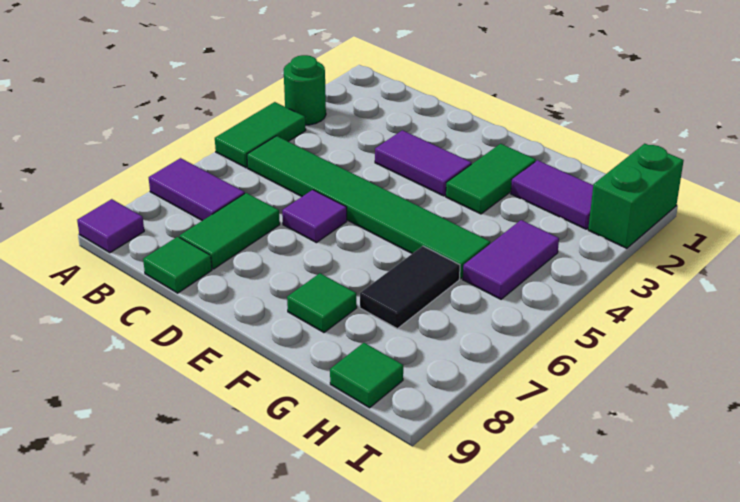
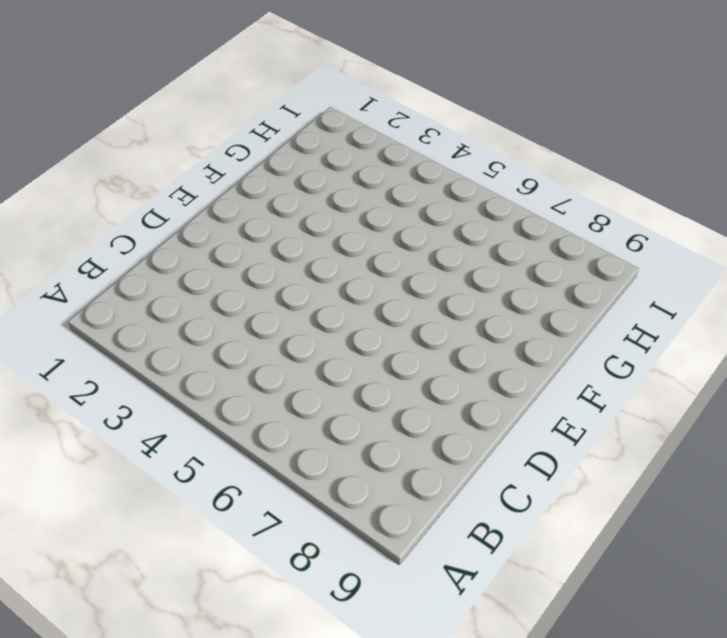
none -> green 1x1 round brick [284,55,326,125]
none -> green 1x2 tile [215,102,306,168]
none -> purple 1x2 tile [149,158,245,221]

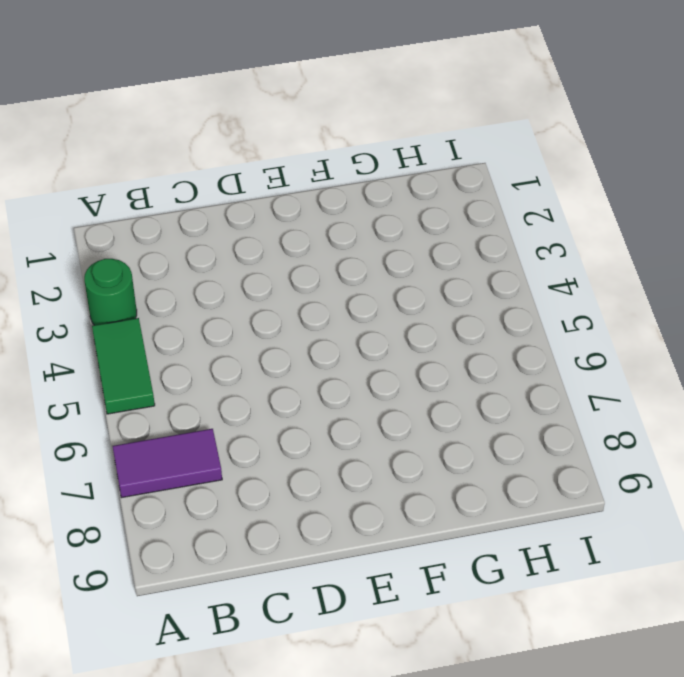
none -> purple 1x1 tile [77,199,144,253]
none -> green 1x6 tile [247,136,490,279]
none -> green 1x2 tile [179,193,280,269]

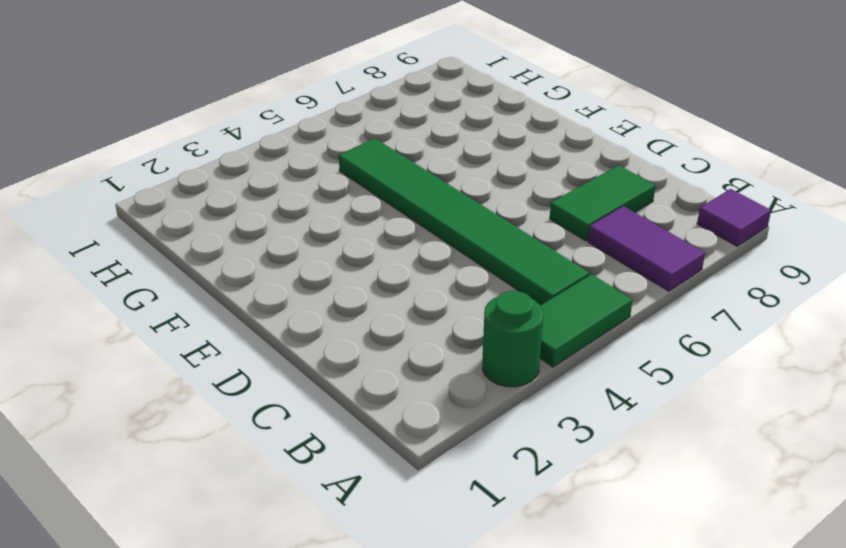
none -> green 1x1 tile [143,237,212,293]
none -> purple 1x2 tile [375,130,472,196]
none -> purple 1x1 tile [282,190,347,243]

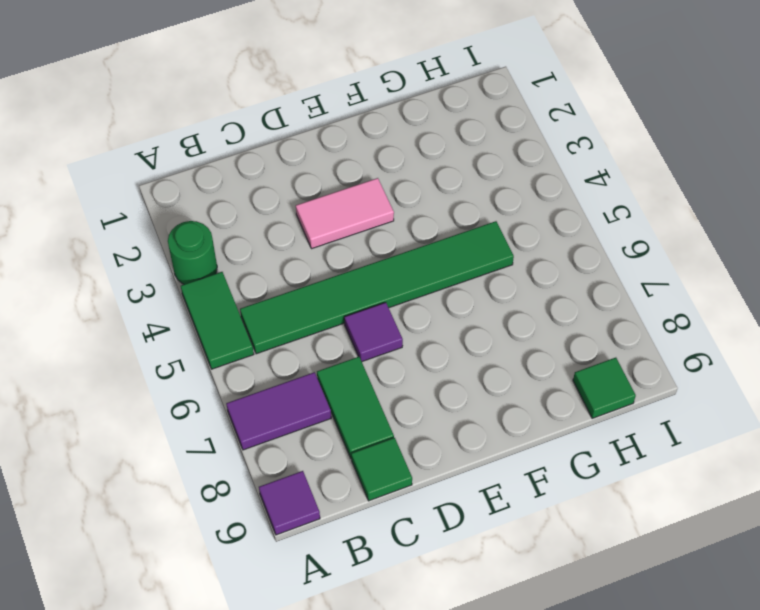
pink 1x2 tile [296,178,394,249] -> purple 1x2 tile [375,130,472,196]
none -> green 1x2 tile [446,144,536,214]
none -> green 1x1 tile [287,273,357,332]
none -> purple 1x2 tile [511,160,593,229]

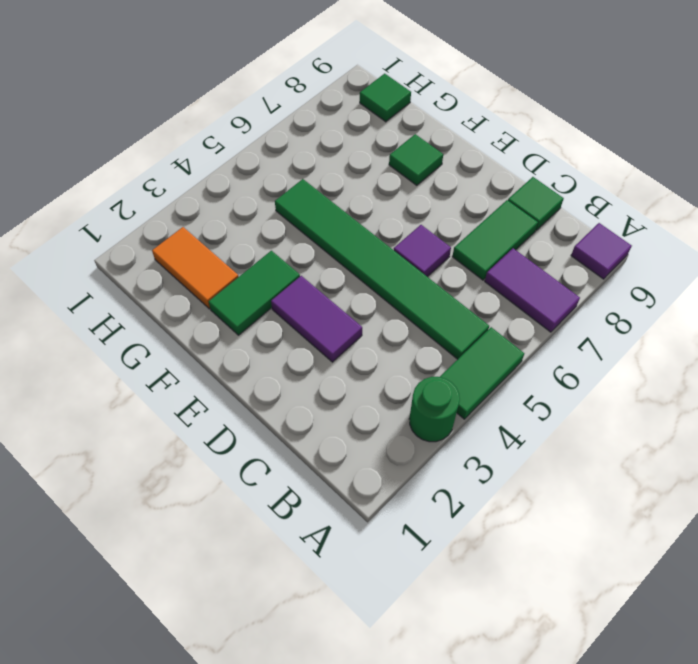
orange 1x2 tile [152,227,239,309] -> purple 1x2 tile [511,160,593,229]
none -> black 1x2 tile [360,246,460,329]
none -> purple 1x2 tile [463,220,559,299]
none -> green 1x2 brick [588,144,684,248]

